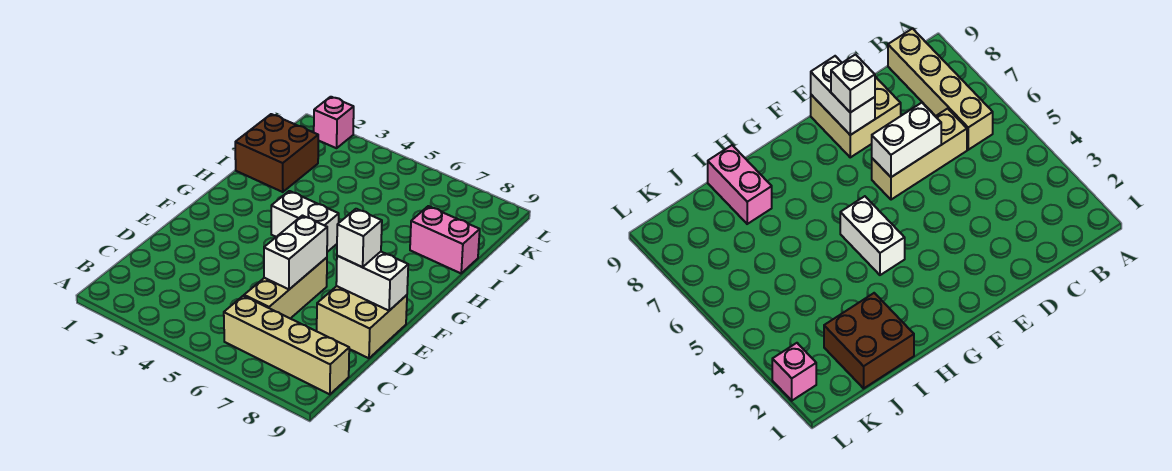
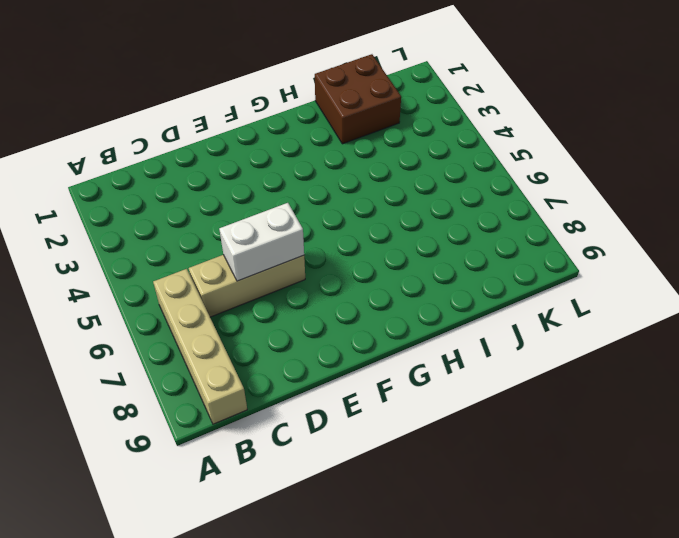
none -> tan 2x2 brick [317,286,407,358]
none -> white 1x2 brick [271,191,339,252]

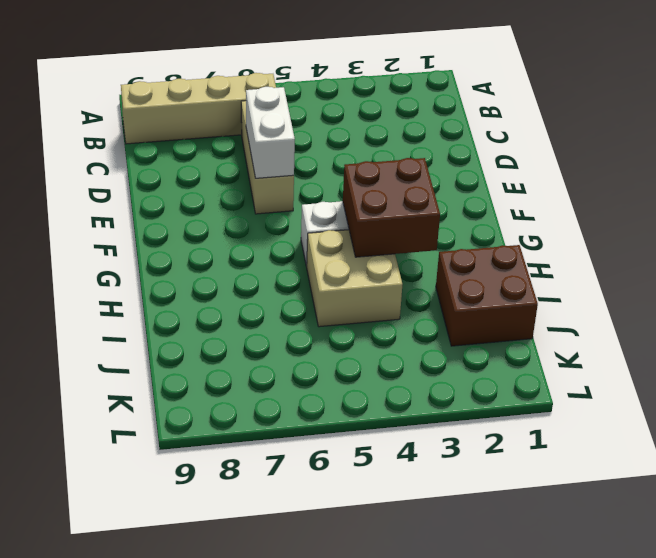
brown 2x2 brick [343,158,440,257] -> none
tan 2x2 brick [307,230,402,327] -> tan 2x2 brick moved to [317,286,407,358]
none -> pink 1x2 brick [410,206,480,273]
none -> pink 1x1 brick [314,97,354,148]

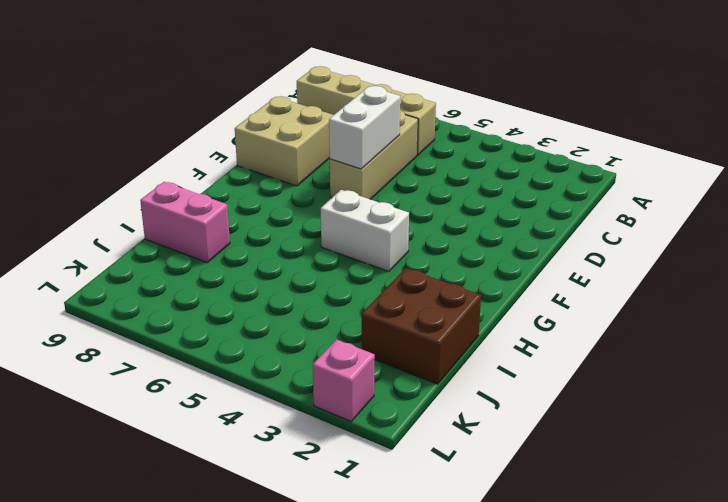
none -> white 1x2 brick [336,252,408,311]
none -> white 1x1 brick [337,209,382,267]

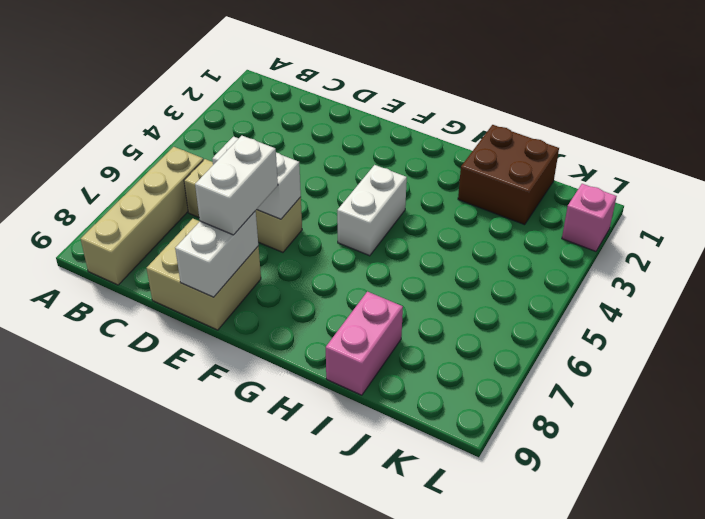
white 1x2 brick [195,136,278,235] -> white 1x1 brick [337,209,382,267]

